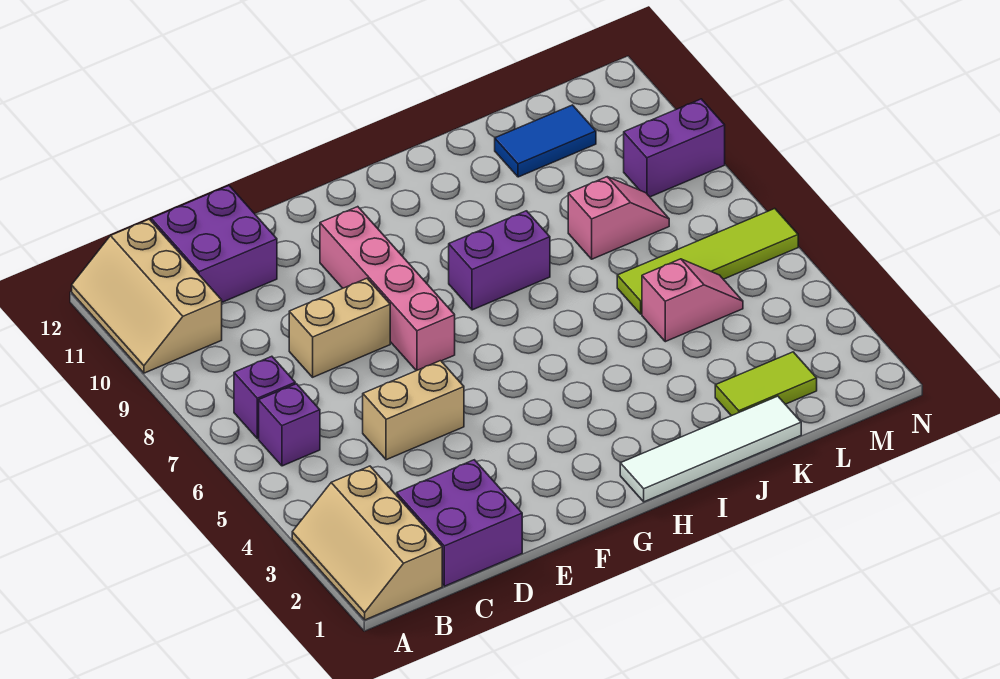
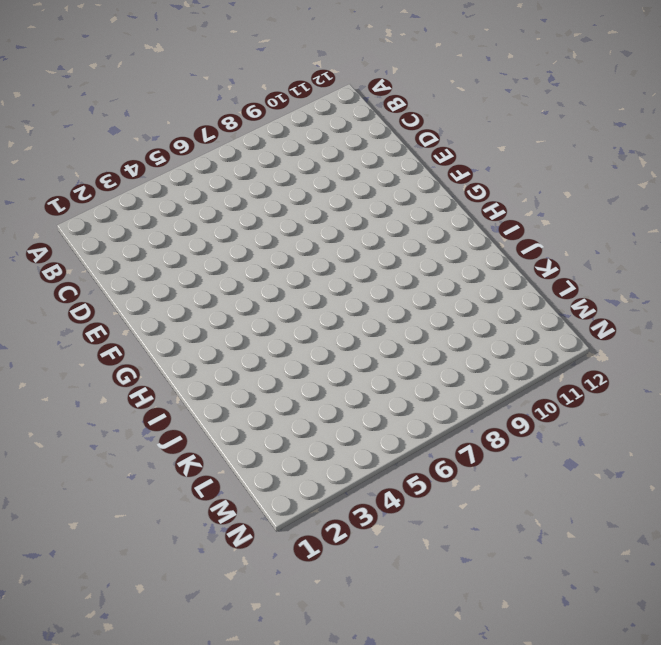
none -> tan 2x3 slope [292,466,442,620]
none -> tan 2x3 slope [72,219,222,373]
none -> purple 1x1 brick [259,384,320,466]

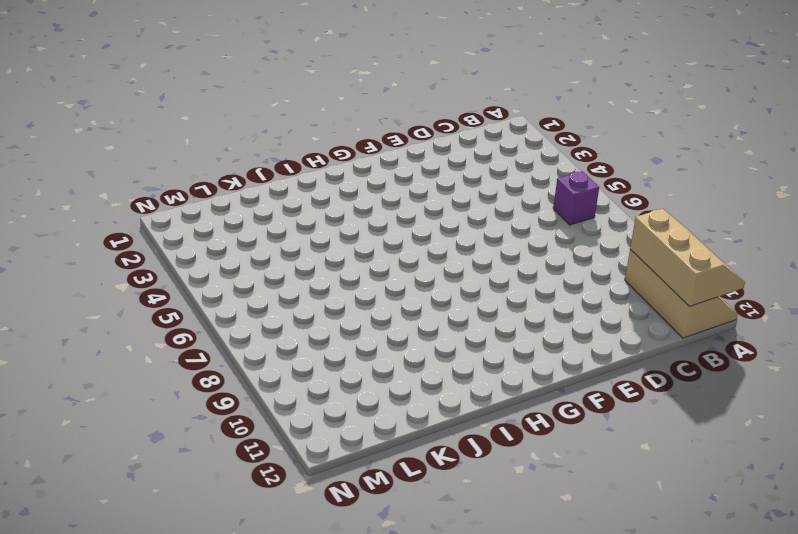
tan 2x3 slope [630,209,745,306] -> tan 2x3 slope moved to [292,466,442,620]
none -> purple 1x1 brick [234,356,295,439]
none -> purple 2x2 brick [397,460,522,586]
none -> purple 2x2 brick [151,186,277,302]

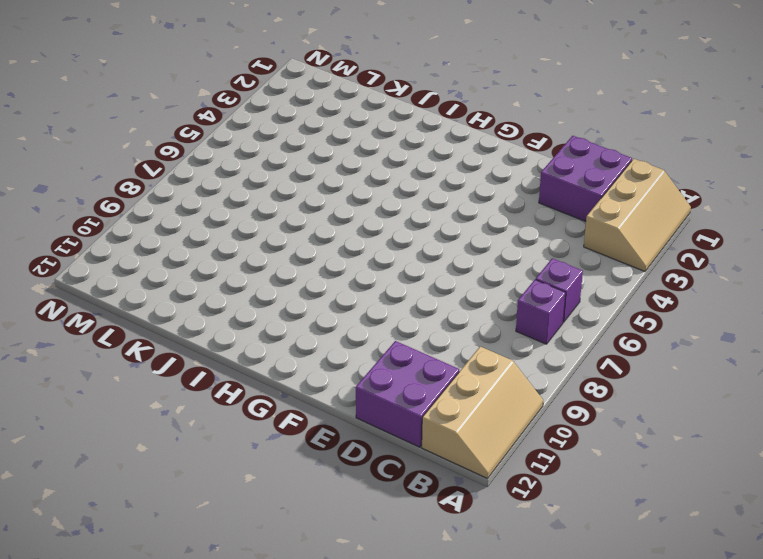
none -> tan 1x2 brick [363,361,464,460]
none -> tan 1x2 brick [289,278,390,377]
none -> pink 1x4 brick [320,207,455,371]

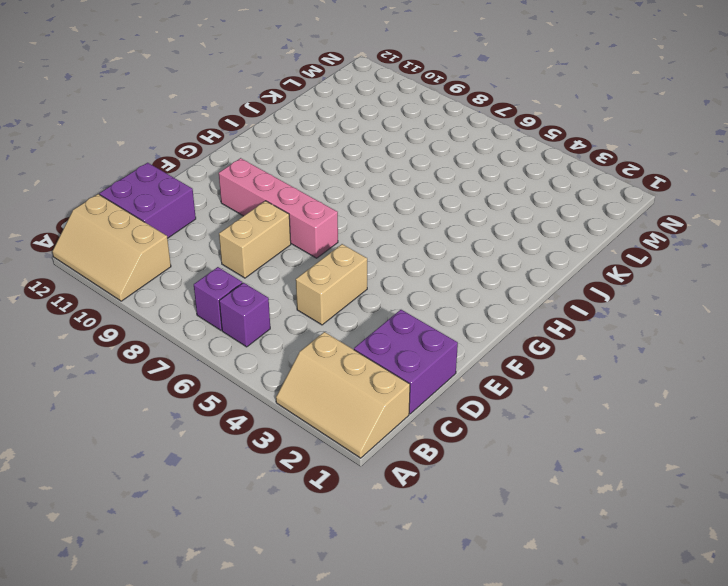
none -> white 1x4 tile [620,396,801,502]
none -> purple 1x2 brick [449,211,550,310]
none -> lime 1x2 tile [715,352,817,416]

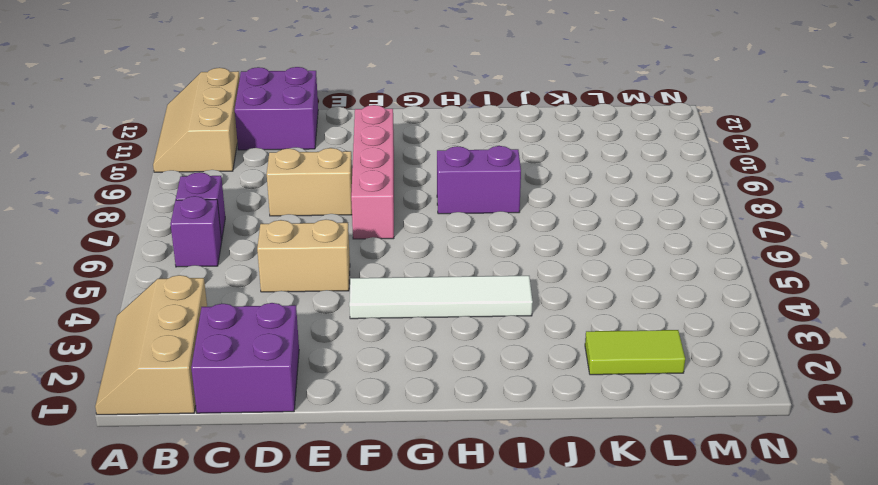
white 1x4 tile [349,276,533,319] -> white 1x4 tile moved to [620,396,801,502]
none -> pink 1x2 slope [642,259,743,342]
none -> lime 1x4 tile [617,209,798,314]
none -> pink 1x2 slope [568,177,669,259]

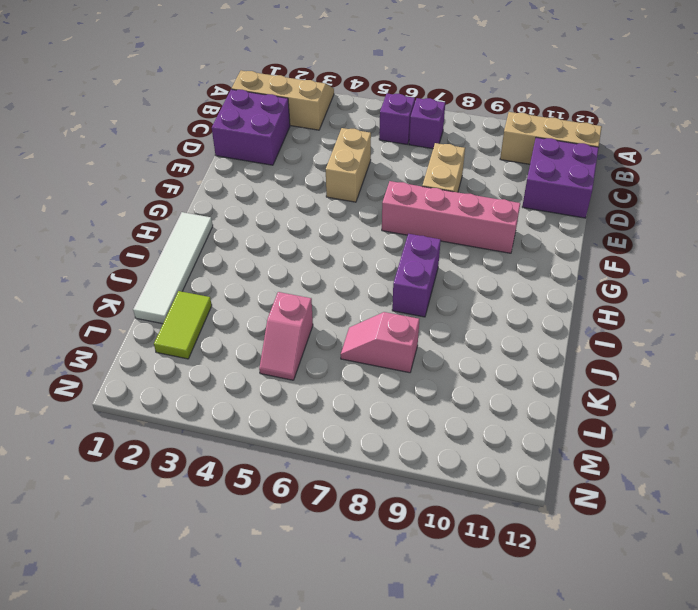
pink 1x2 slope [341,312,419,373] -> pink 1x2 slope turned to [568,177,669,259]
none -> lime 1x4 tile [617,209,798,314]
none -> blue 1x2 tile [495,105,596,177]
none -> purple 1x2 brick [624,99,725,197]

